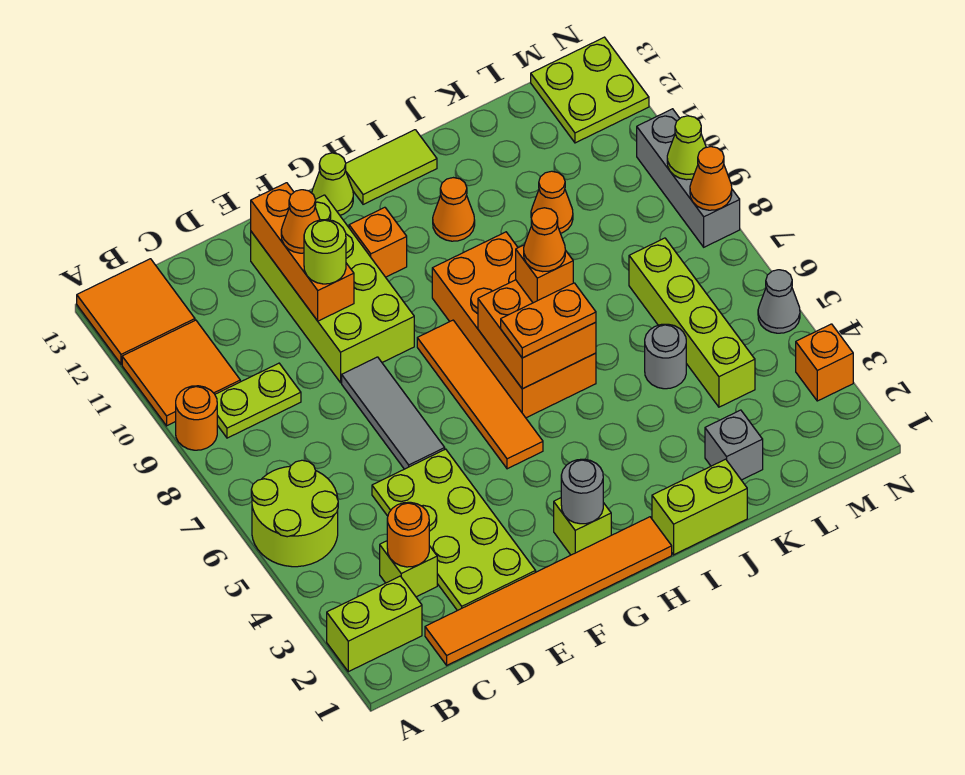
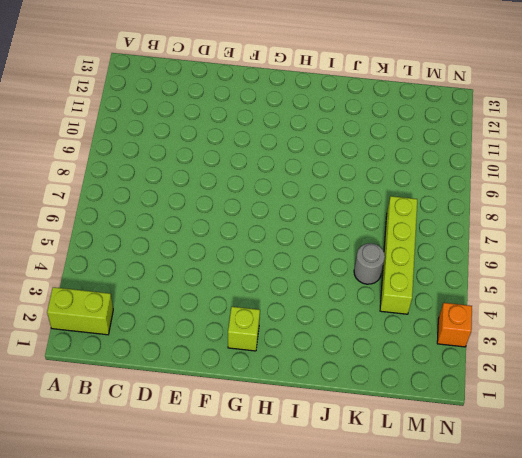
none -> lime 2x2 round brick [251,460,338,567]
none -> orange 1x1 round brick [176,386,217,450]
none -> orange 2x2 tile [122,320,240,426]
none -> orange 2x2 tile [77,259,195,364]

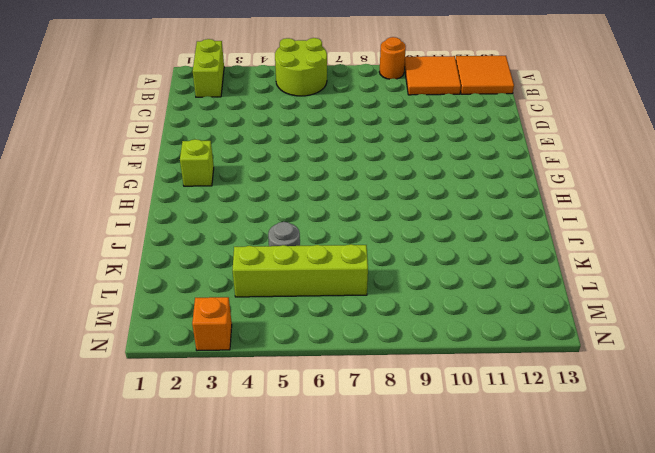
none -> lime 1x2 plate [215,363,301,438]
none -> orange 1x6 tile [425,517,672,665]
none -> lime 1x1 brick [380,541,437,597]
none -> lime 2x4 plate [372,449,536,611]

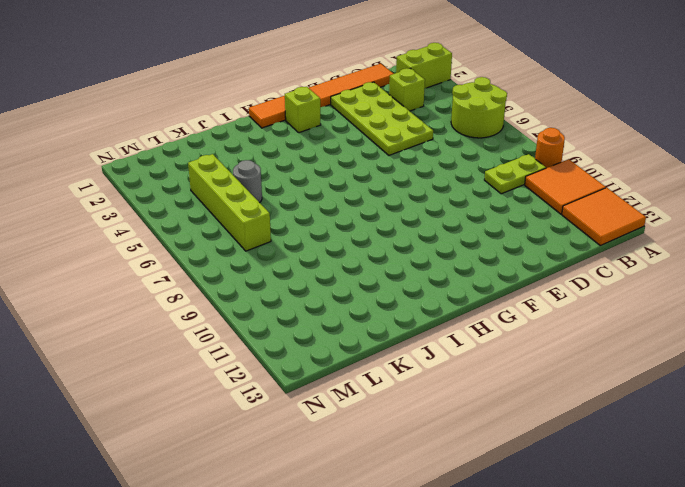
none -> grey 1x3 tile [342,357,445,469]
none -> lime 2x4 brick [251,195,414,383]
none -> orange 1x4 tile [417,320,543,469]
none -> orange 1x1 brick [349,207,407,277]

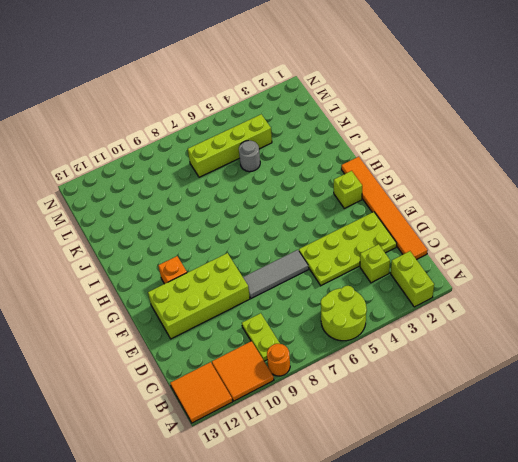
none -> orange 1x4 tile [417,320,543,469]
none -> lime 1x1 cone [312,153,353,215]
none -> orange 2x4 brick [432,232,596,418]
none -> lime 1x2 tile [345,130,437,204]

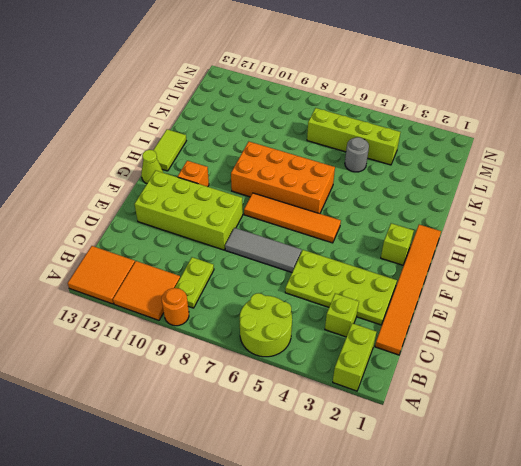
none -> lime 1x2 brick [652,459,747,555]
none -> orange 1x1 cone [433,178,475,241]
none -> grey 1x1 brick [705,410,763,480]
none -> orange 1x1 cone [531,171,573,233]

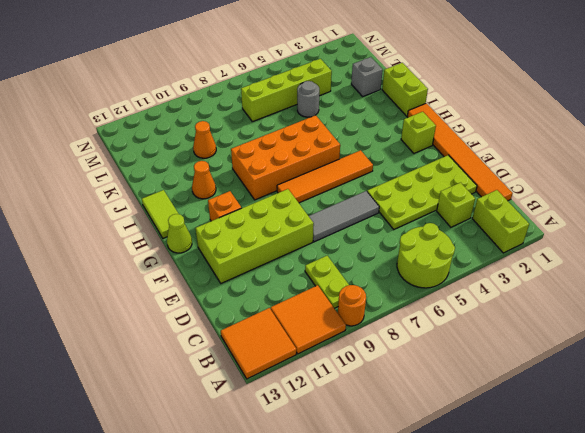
none -> lime 2x2 plate [531,37,649,143]
none -> orange 1x1 brick [796,324,853,401]
none -> grey 1x1 cone [758,270,800,333]
none -> grey 1x3 brick [637,109,740,247]

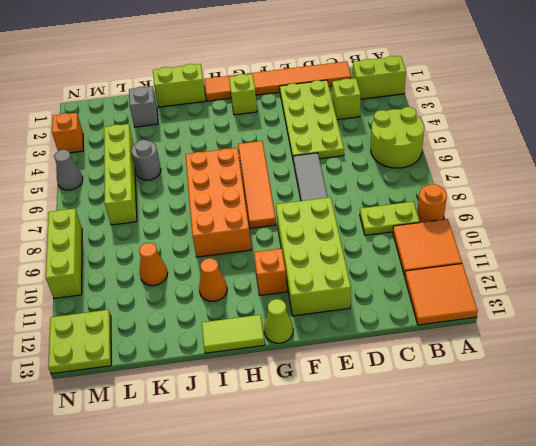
lime 1x3 brick [46,208,82,298] -> grey 1x3 brick [637,109,740,247]
none -> orange 1x1 round brick [387,502,429,567]
none -> orange 1x3 brick [251,183,354,321]
none -> grey 1x1 round brick [561,459,603,524]
none -> orange 2x2 brick [478,280,596,389]

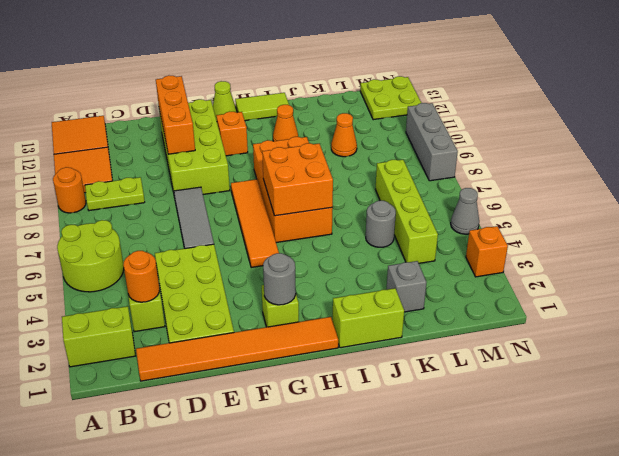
none -> orange 1x1 cone [690,147,732,210]
none -> lime 1x1 cone [667,116,706,180]
none -> lime 1x1 round brick [304,219,346,284]
none -> orange 1x1 cone [281,190,320,253]

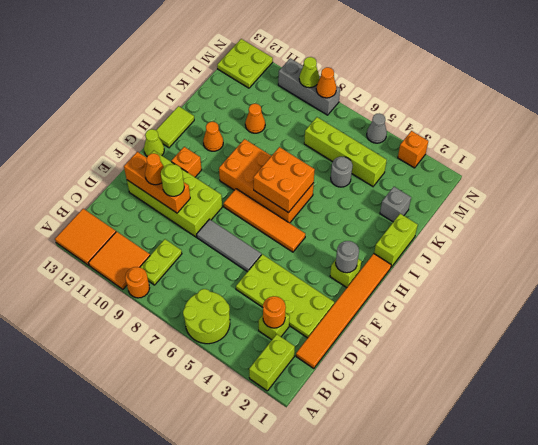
none -> orange 1x2 plate [501,283,596,358]
none -> orange 1x1 brick [516,245,573,303]
none -> orange 1x1 cone [524,208,565,272]

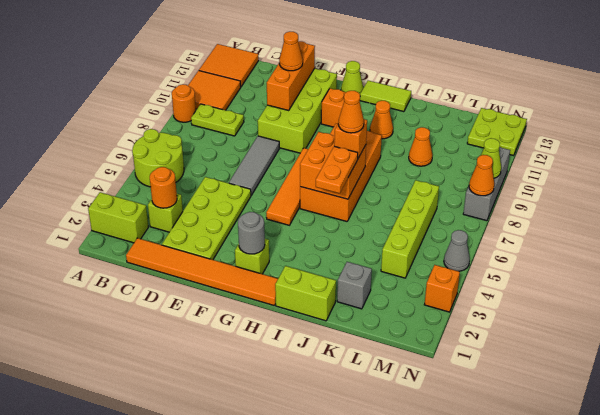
orange 1x2 plate [316,146,358,193] -> orange 1x2 plate turned to [501,283,596,358]
none -> grey 1x1 round brick [645,324,686,389]
none -> lime 1x1 round brick [304,219,346,284]

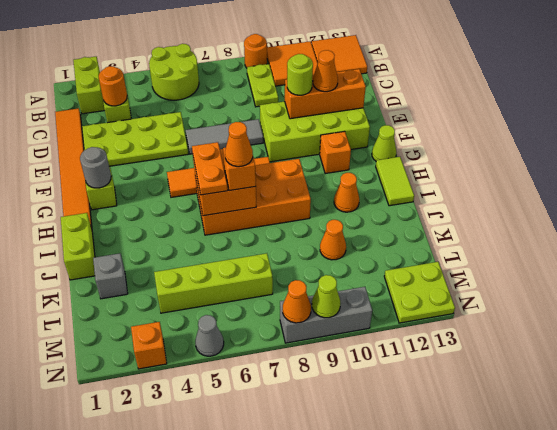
none -> grey 1x1 round brick [645,324,686,389]

